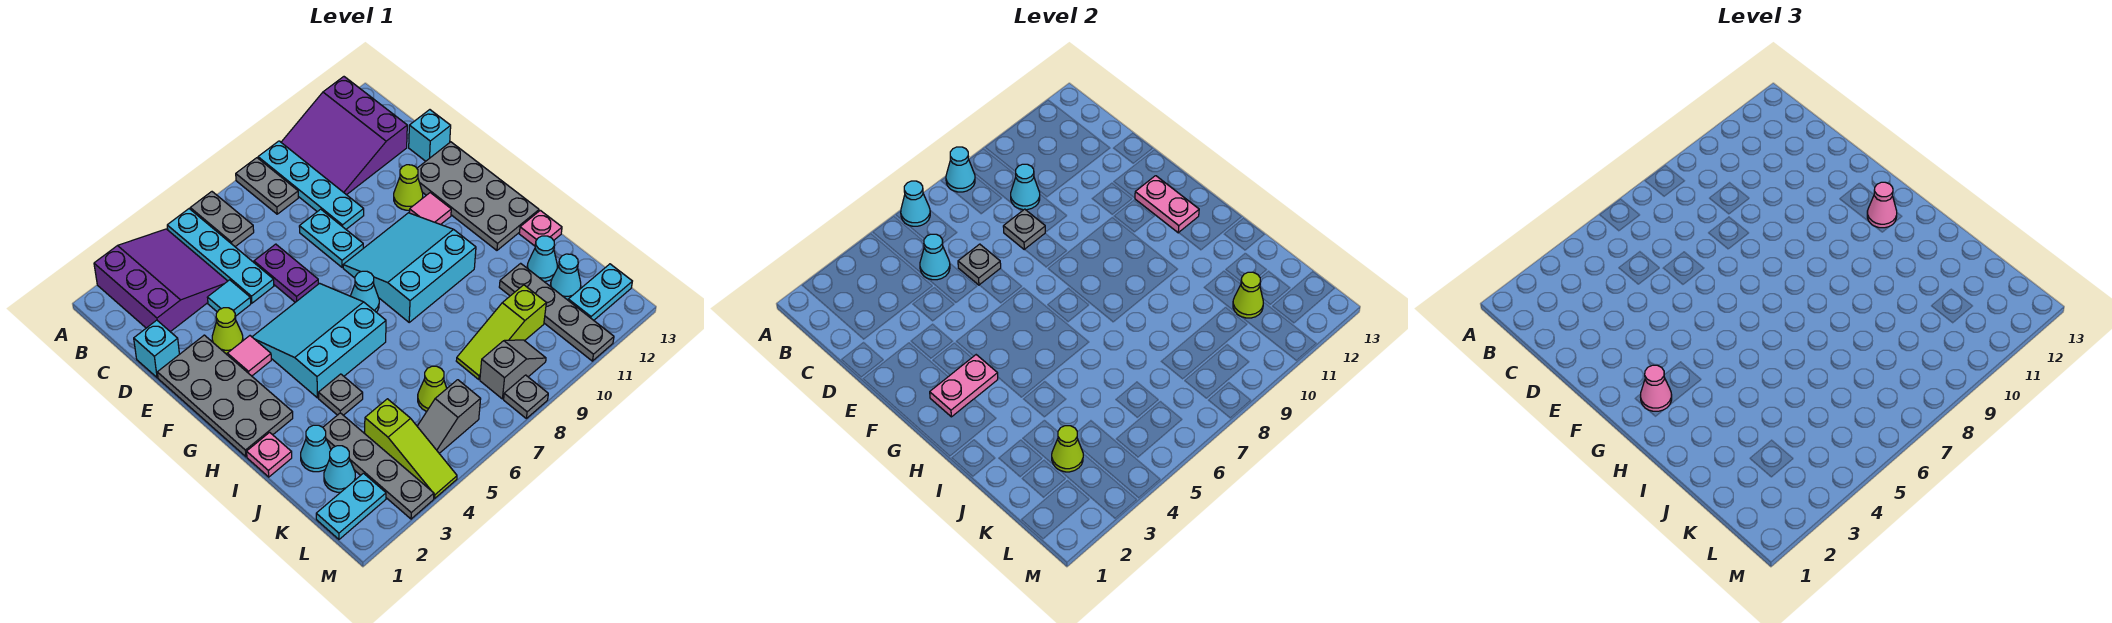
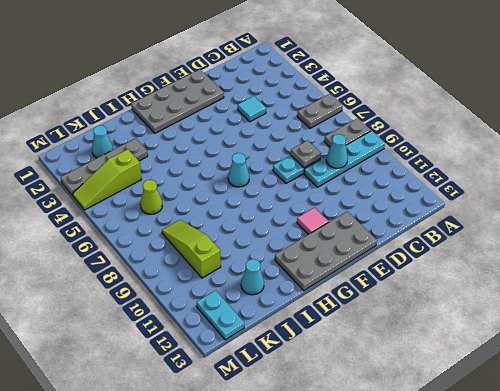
none -> purple 3x3 slope [94,229,227,332]
none -> cyan 1x4 plate [167,209,274,303]
none -> purple 3x3 slope [281,77,407,195]
none -> cyan 1x1 brick [134,320,179,378]

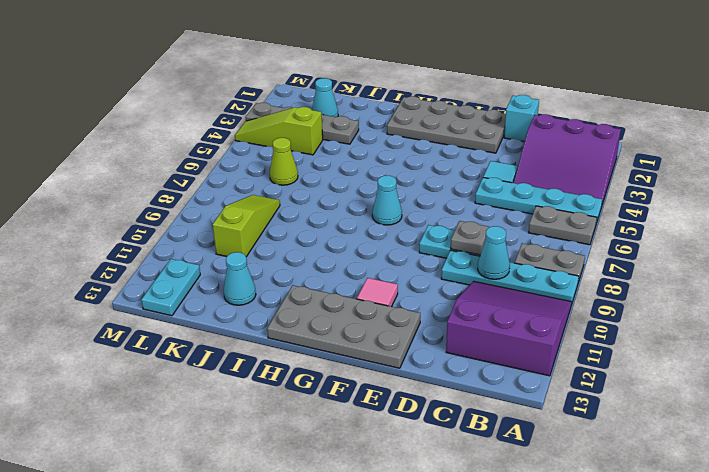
none -> purple 1x2 plate [254,244,318,302]
none -> cyan 1x1 brick [409,110,451,161]
none -> lime 1x1 cone [212,308,243,354]
none -> lime 1x1 cone [394,165,423,210]

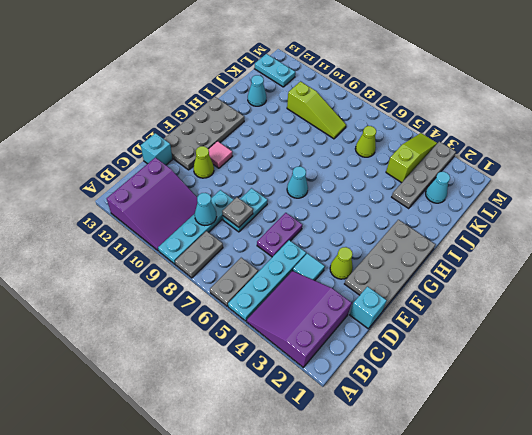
none -> pink 1x1 tile [227,336,271,376]
none -> cyan 3x3 slope [252,283,386,398]
none -> cyan 3x3 slope [343,213,476,322]
none -> pink 1x1 plate [247,432,292,477]

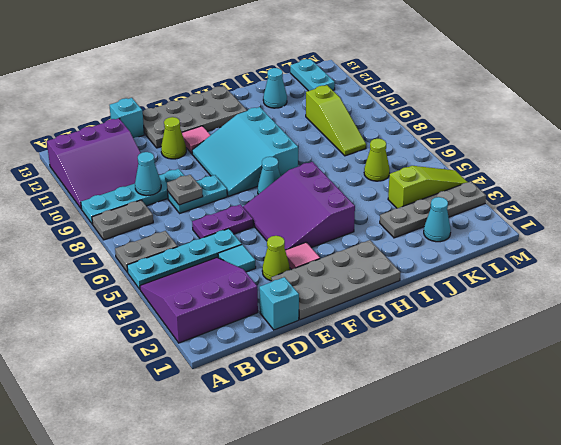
purple 3x3 slope [243,162,355,250] -> cyan 3x3 slope [252,283,386,398]
none -> pink 1x1 plate [247,432,292,477]
none -> grey 1x1 plate [318,374,363,415]
none -> pink 1x1 plate [519,210,562,246]
none -> cyan 1x1 cone [301,425,331,472]

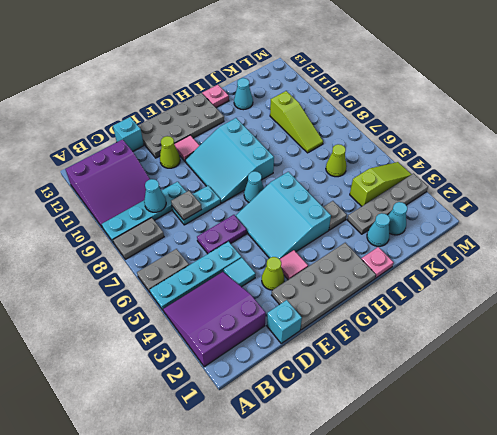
none -> grey 1x4 plate [499,263,614,361]
none -> cyan 1x1 cone [550,254,581,300]
none -> cyan 1x2 plate [316,473,386,539]
none -> grey 1x2 slope [417,380,481,453]

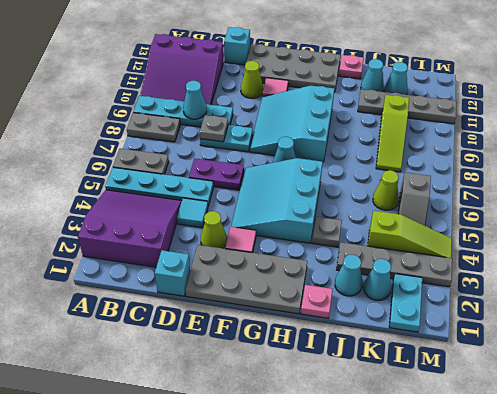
none -> grey 1x2 slope [480,340,546,399]
none -> cyan 1x2 plate [568,264,632,320]
none -> grey 1x1 plate [504,375,548,418]
none -> cyan 1x1 cone [901,181,930,226]

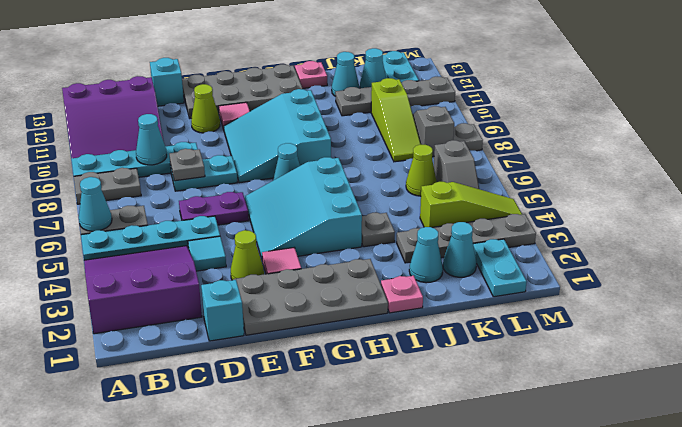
none -> cyan 1x1 cone [946,147,975,192]
none -> cyan 1x1 cone [920,234,950,280]
none -> grey 1x1 plate [958,244,1001,285]
none -> pink 1x2 plate [1135,176,1199,233]

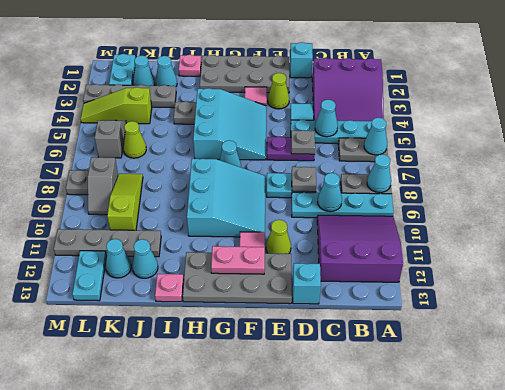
none -> pink 1x2 plate [930,355,998,417]
none -> lime 1x1 cone [1052,426,1083,472]
none -> lime 1x1 cone [1233,272,1263,318]
none -> pink 1x1 cone [1641,365,1672,411]

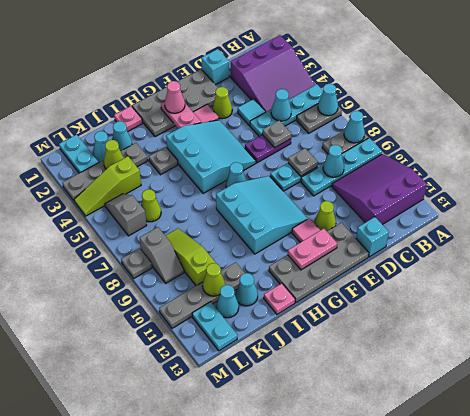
none -> pink 1x1 cone [1867,182,1897,228]

